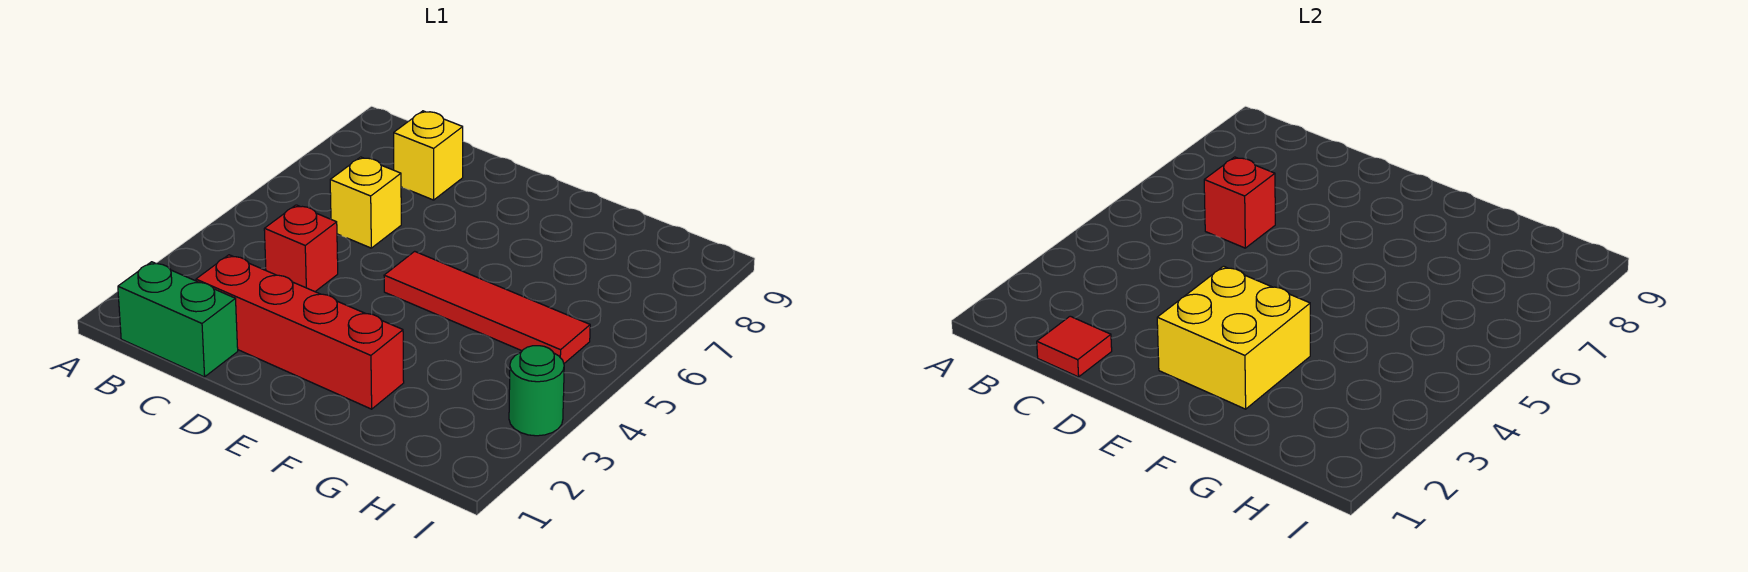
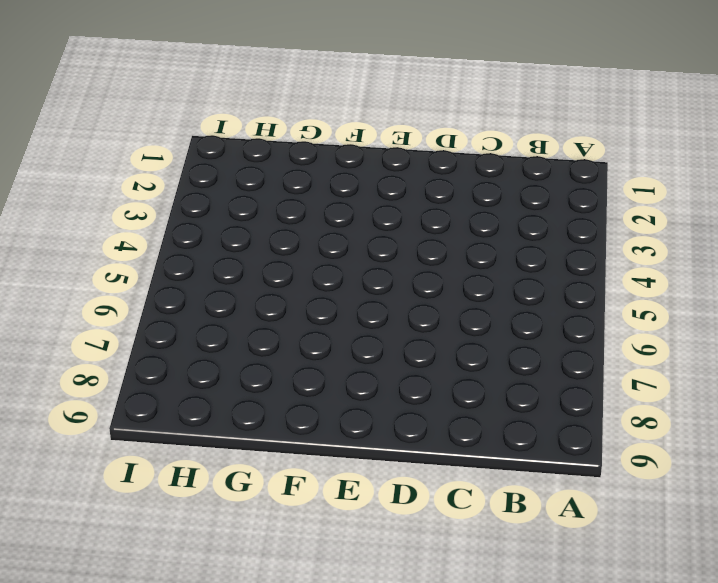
none -> green 1x2 brick [118,262,238,377]
none -> red 1x4 brick [196,255,404,409]

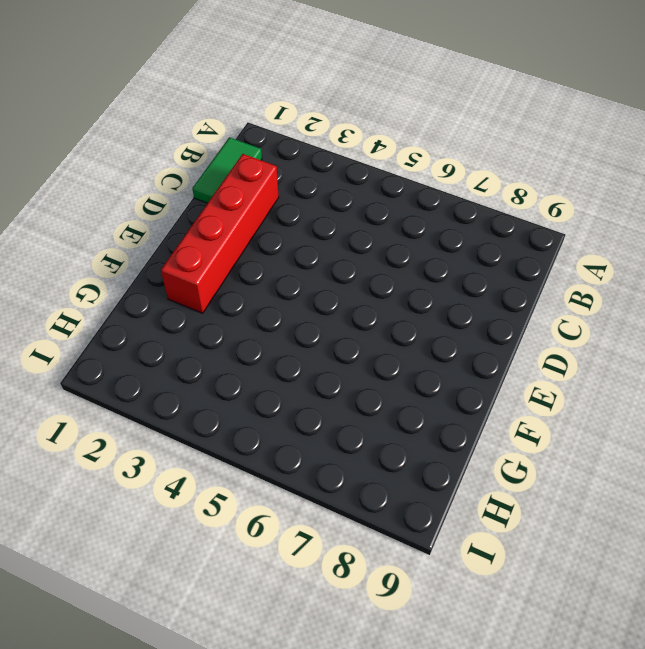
green 1x2 tile [192,137,262,203] -> green 1x2 brick [118,262,238,377]
none -> red 1x1 brick [264,205,338,292]
none -> yellow 1x1 brick [330,157,401,248]

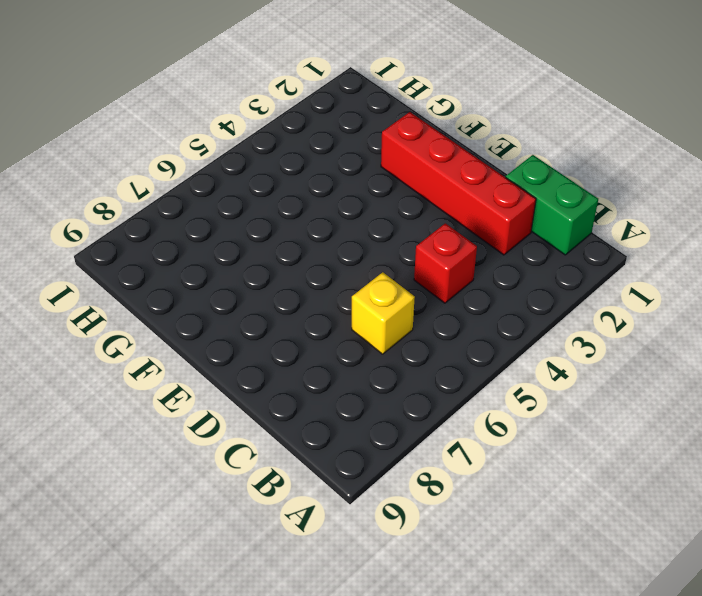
none -> yellow 1x1 brick [394,111,463,200]
none -> red 1x4 tile [384,251,590,363]

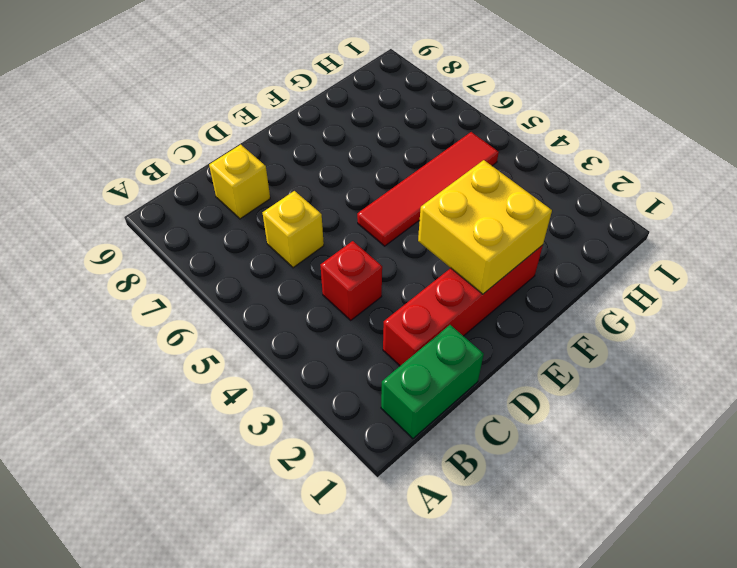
none -> green 1x1 round brick [509,346,564,436]
none -> red 1x1 tile [1037,316,1112,377]

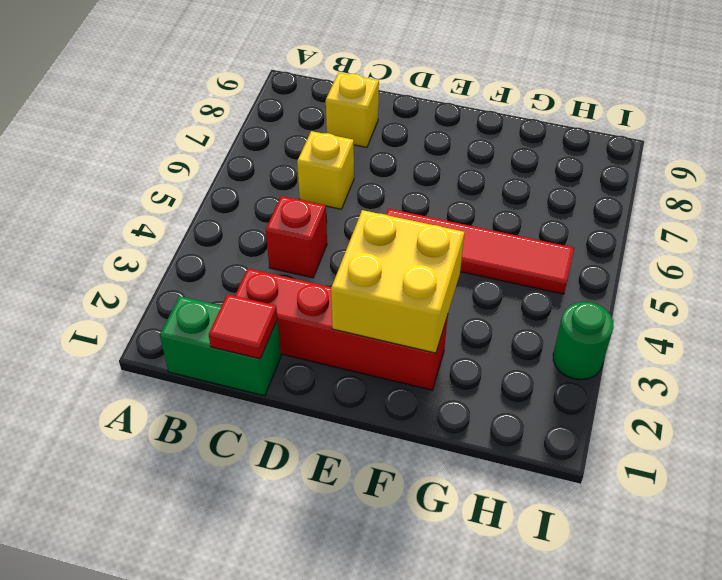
none -> red 1x1 brick [1204,157,1275,248]

